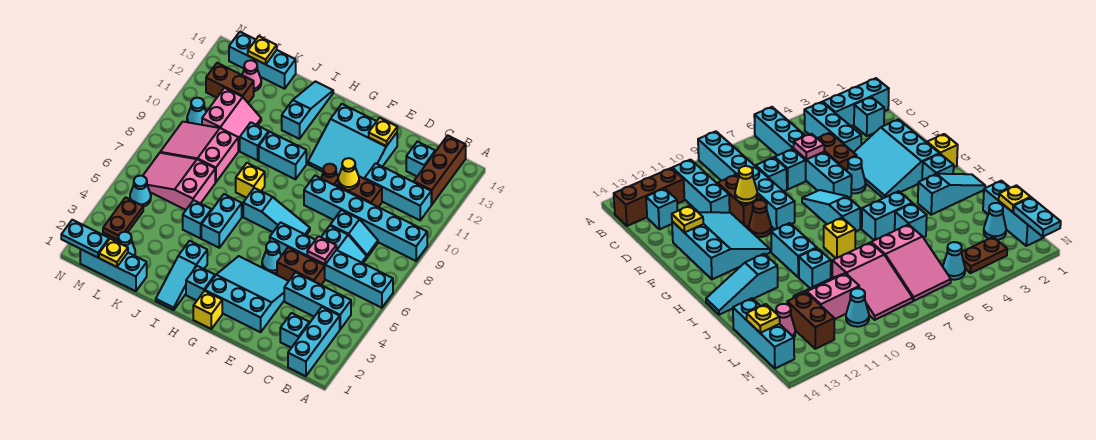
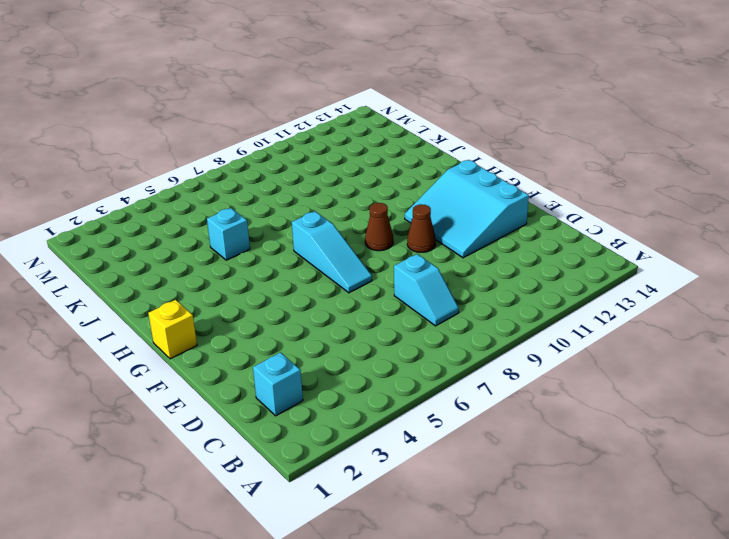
brown 1x1 cone [365,203,393,251] -> none
none -> cyan 1x6 brick [270,222,393,308]
none -> cyan 1x6 brick [304,176,427,261]
none -> cyan 1x3 brick [288,307,340,376]
none -> cyan 1x3 brick [284,272,351,329]

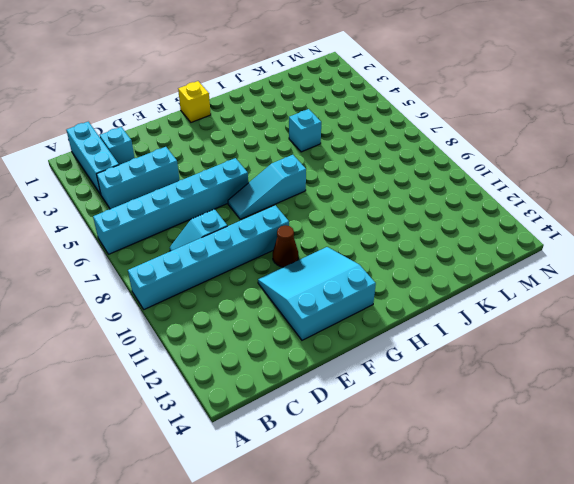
none -> cyan 1x3 brick [365,163,431,220]
none -> brown 1x3 brick [414,135,466,205]
none -> cyan 1x2 slope [321,226,367,263]
none -> cyan 1x1 brick [406,142,435,176]

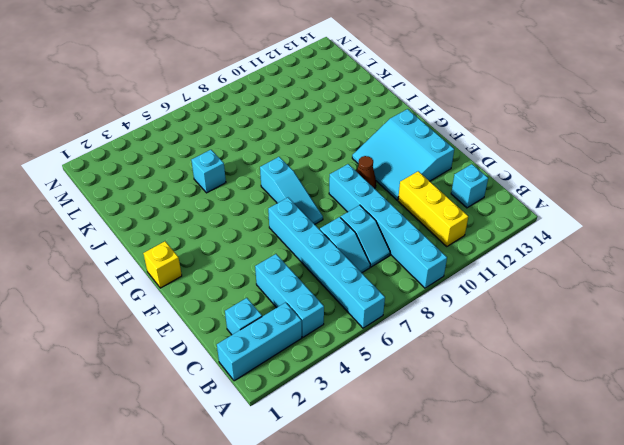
yellow 1x3 brick [398,171,468,246] -> cyan 1x3 brick [365,163,431,220]
none -> brown 1x3 brick [414,135,466,205]
none -> brown 1x2 brick [277,247,325,285]
none -> brown 1x2 brick [334,176,382,207]
none -> cyan 3x3 slope [205,256,289,332]

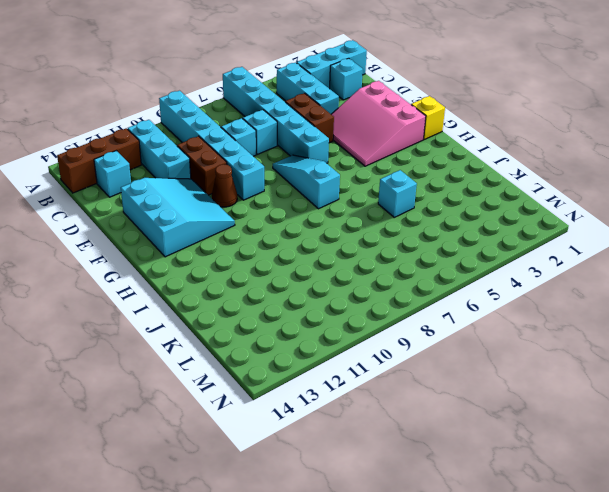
pink 3x3 slope [331,81,426,166] -> cyan 3x3 slope [205,256,289,332]
none -> cyan 1x1 cone [262,242,281,273]
none -> cyan 1x1 brick [186,266,215,301]
none -> cyan 1x2 brick [259,132,306,179]
none -> cyan 1x3 slope [156,241,207,310]

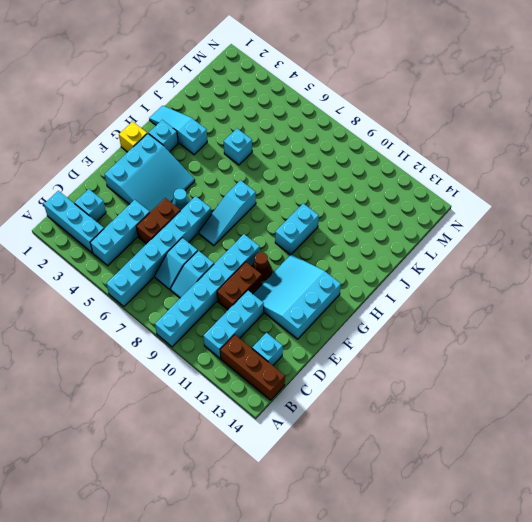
none -> cyan 1x2 brick [201,194,242,248]
none -> yellow 1x1 brick [236,163,265,198]
none -> cyan 1x3 slope [282,81,333,139]
none -> cyan 1x1 brick [240,122,269,160]

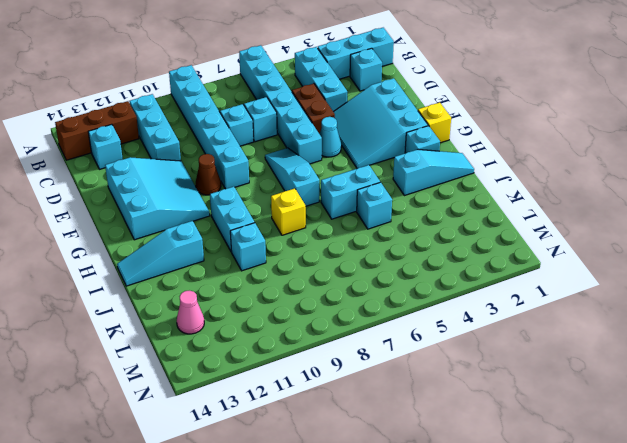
none -> brown 1x2 brick [334,176,382,207]
none -> cyan 1x3 brick [80,249,147,291]
none -> pink 2x3 slope [143,153,215,210]
none -> pink 2x3 slope [160,122,238,182]

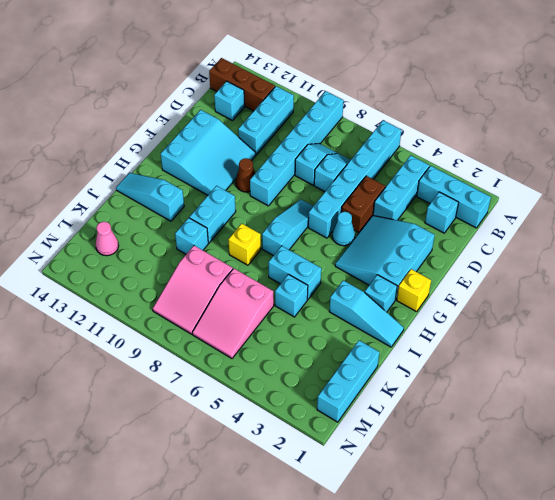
none -> brown 1x2 brick [334,176,382,207]
none -> pink 2x2 slope [202,88,261,151]
none -> cyan 1x3 brick [229,32,296,89]
none -> cyan 1x1 cone [118,232,135,256]

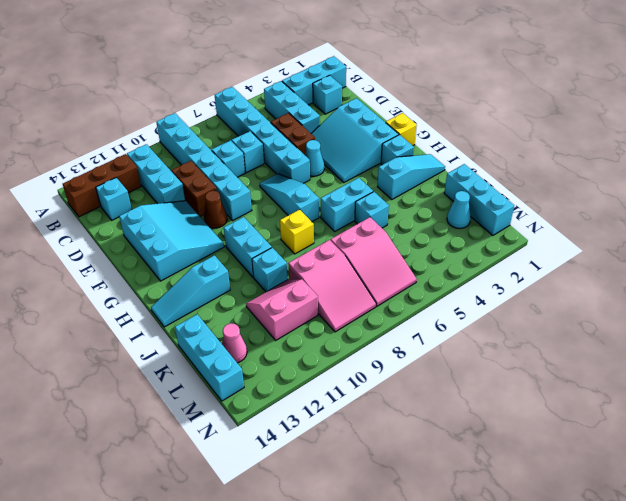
none -> brown 1x2 brick [206,63,254,103]
none -> brown 1x2 plate [103,197,143,240]
none -> cyan 1x1 cone [130,176,151,207]
none -> cyan 1x1 cone [187,98,206,125]

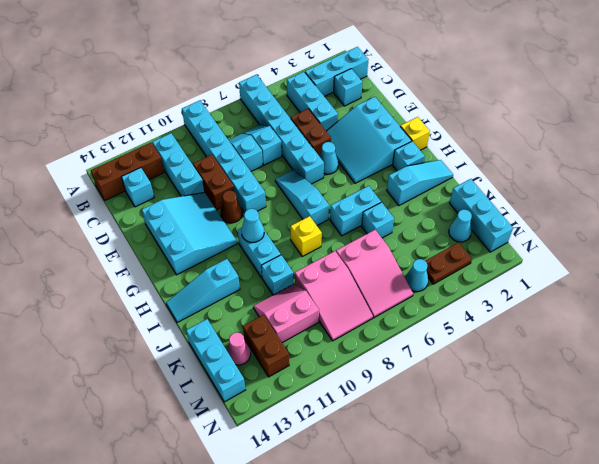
cyan 1x1 cone [241,209,264,242] -> cyan 1x1 cone moved to [187,98,206,125]
none -> pink 1x1 plate [307,236,336,264]
none -> yellow 1x1 cone [338,158,359,190]
none -> yellow 1x1 plate [369,118,397,146]
none -> yellow 1x1 plate [99,239,128,267]

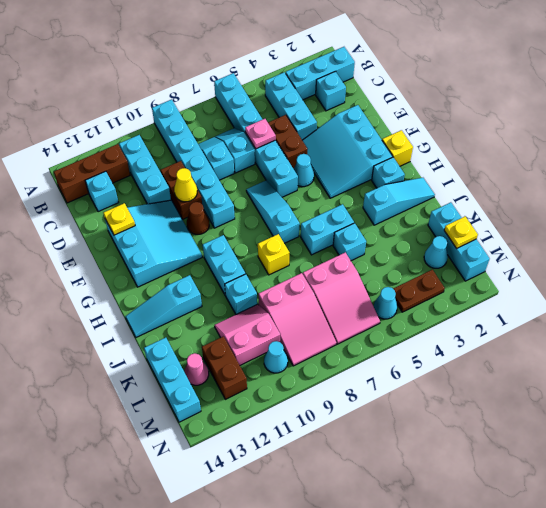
none -> yellow 1x1 plate [248,36,277,64]
none -> cyan 1x2 plate [61,220,109,258]

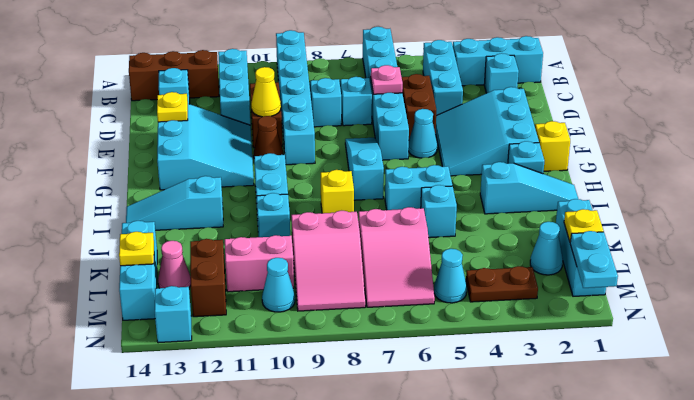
cyan 1x1 brick [155,286,192,343] -> none

